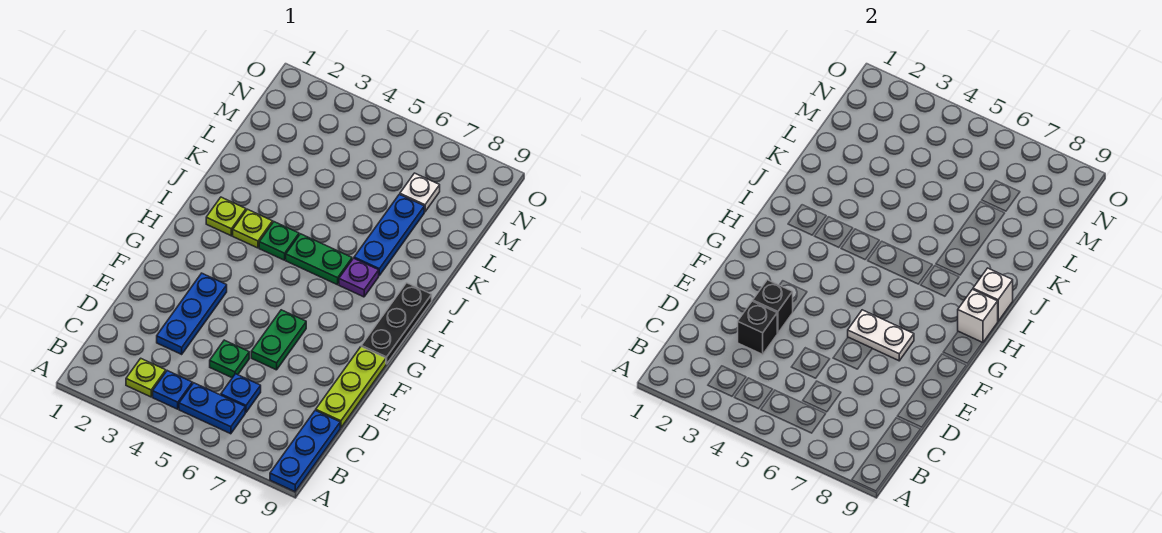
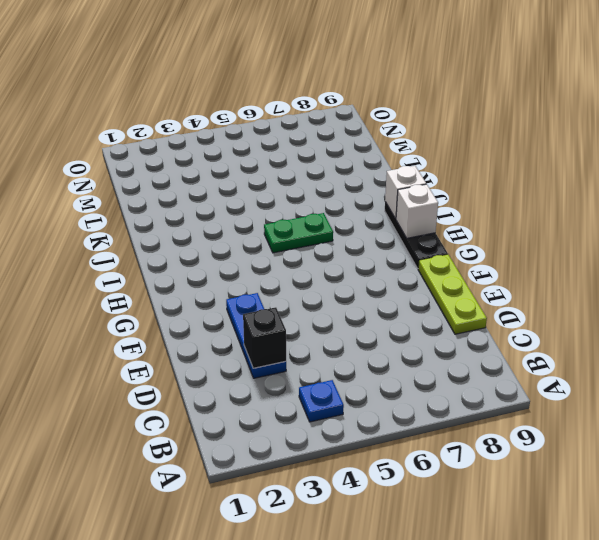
none -> blue 1x3 plate [270,410,340,492]
none -> lime 1x1 plate [126,358,166,397]
none -> blue 1x2 plate [179,383,245,434]

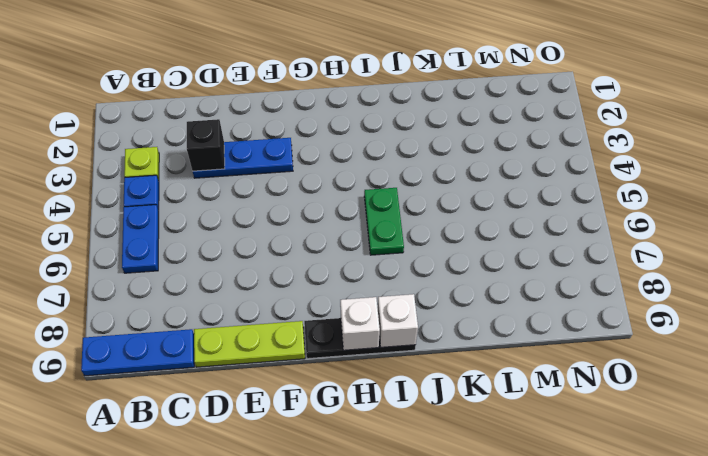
none -> blue 1x1 plate [221,374,261,412]
none -> green 1x1 plate [210,340,249,378]
none -> green 1x2 plate [251,310,306,370]

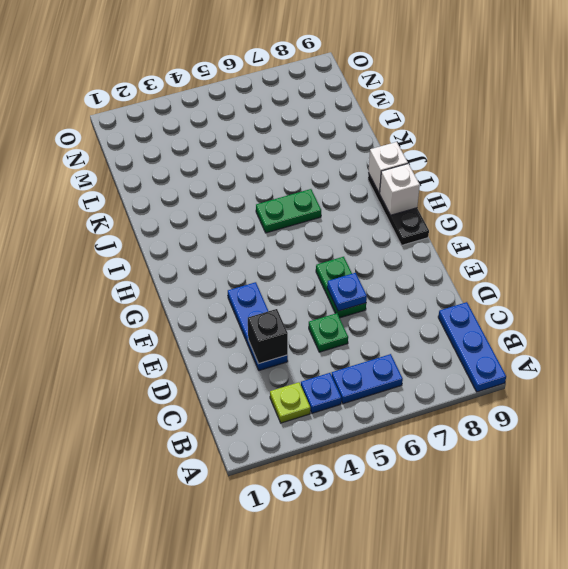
blue 1x1 plate [327,273,367,311] -> blue 1x1 plate moved to [221,374,261,412]
none -> lime 1x3 plate [316,347,386,428]
none -> lime 1x1 plate [206,197,246,236]
none -> lime 1x1 plate [233,209,273,248]

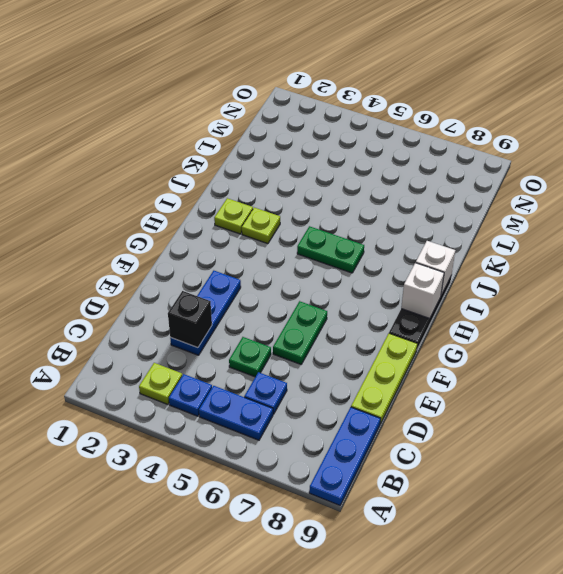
none -> green 1x1 plate [259,222,299,260]
none -> purple 1x1 plate [339,258,379,297]
none -> blue 1x3 plate [354,194,424,275]

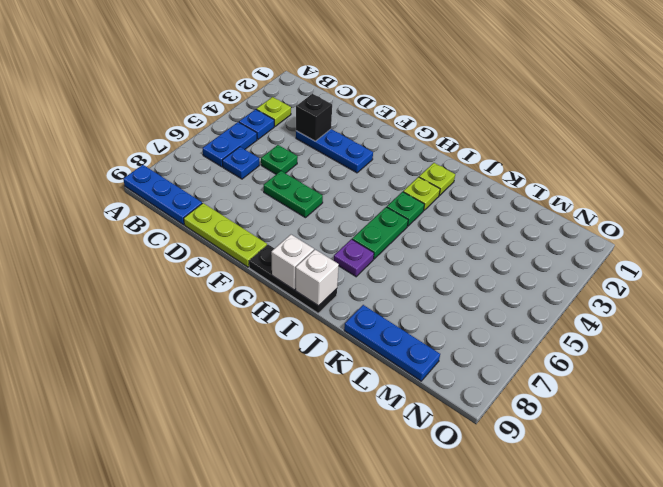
blue 1x3 plate [344,305,440,381] -> blue 1x3 plate moved to [354,194,424,275]
none -> white 1x1 plate [400,173,440,212]
none -> black 1x1 brick [753,280,793,333]
none -> white 1x2 plate [848,310,914,361]

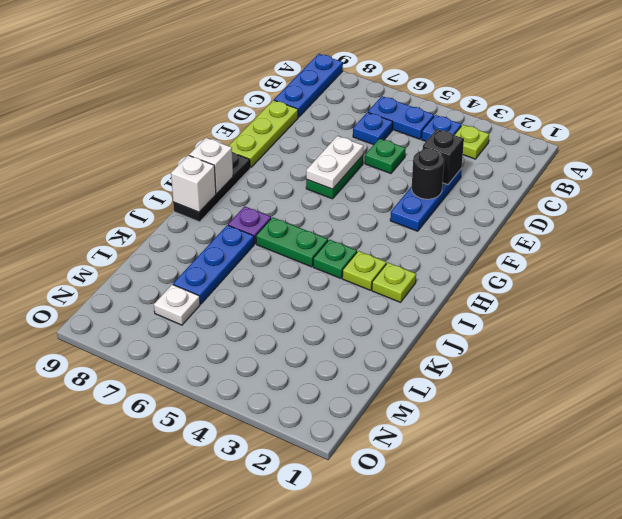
black 1x1 round brick [412,148,444,199] -> black 1x1 brick [753,280,793,333]
white 1x2 plate [306,136,363,189] -> white 1x2 plate turned to [848,310,914,361]

